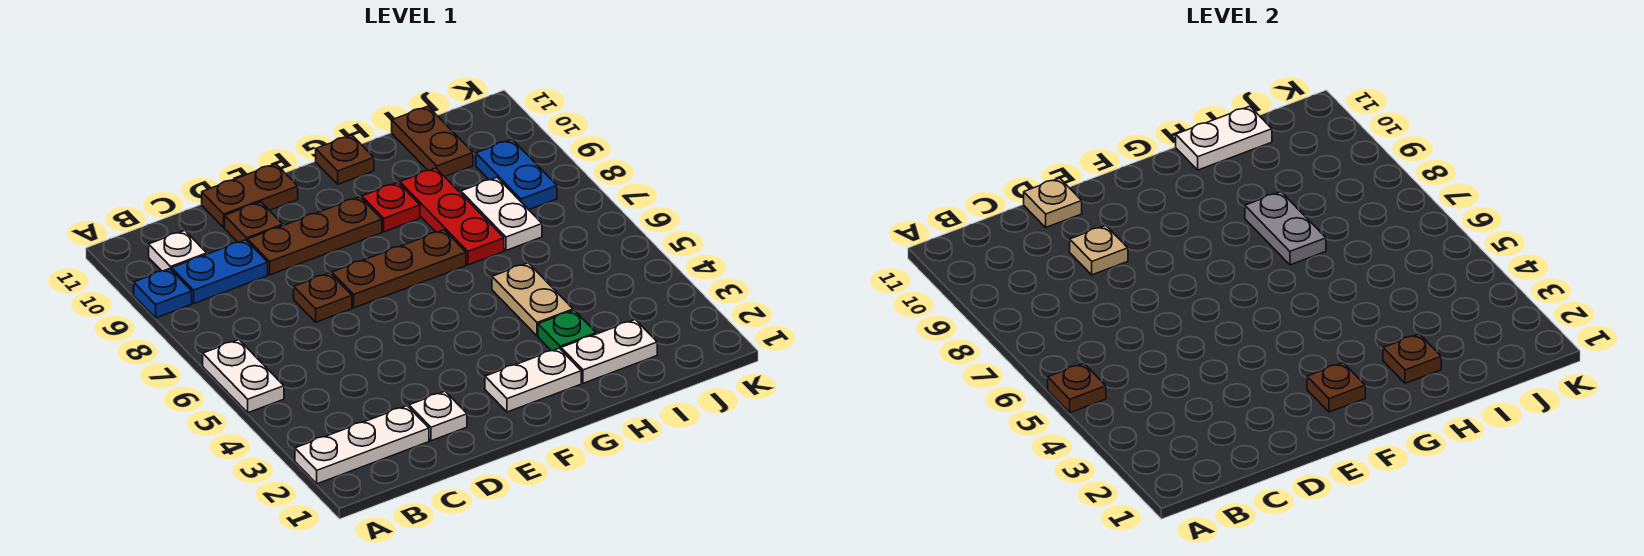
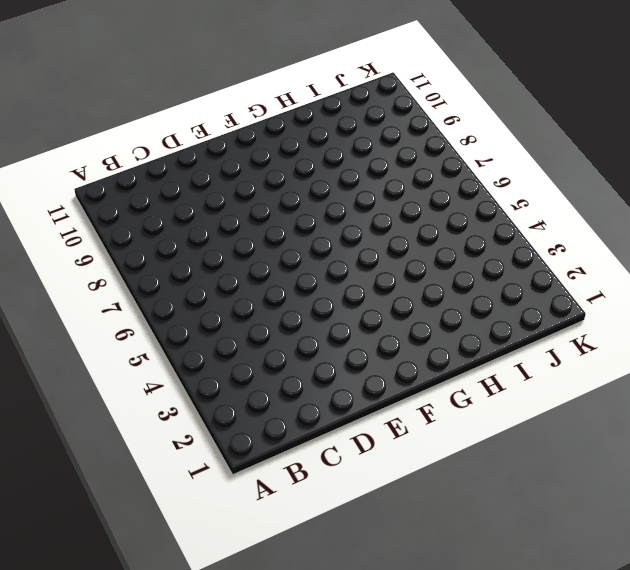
none -> white 1x3 plate [295,406,429,484]
none -> white 1x2 plate [203,340,284,413]
none -> blue 1x1 plate [134,269,192,318]

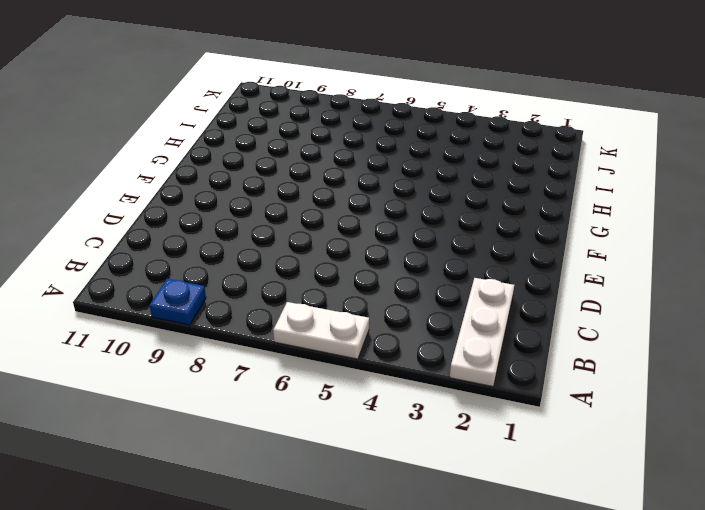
none -> blue 1x2 plate [172,240,268,303]
none -> white 1x1 plate [149,230,207,271]
none -> white 1x1 plate [409,391,467,441]

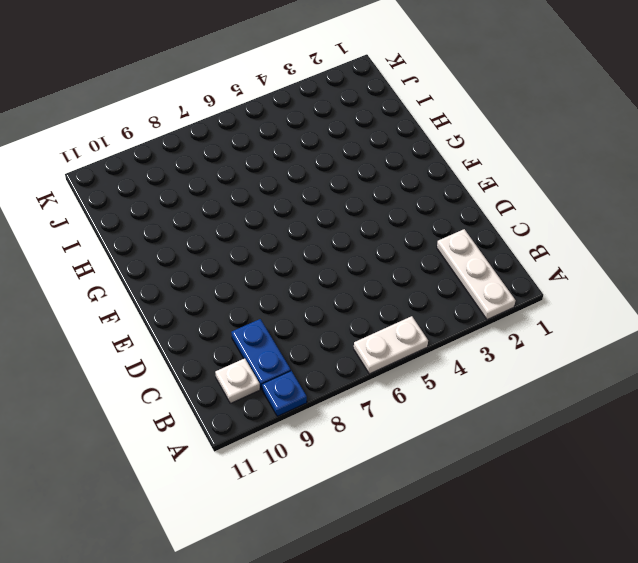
none -> white 1x1 plate [409,391,467,441]
none -> brown 1x1 plate [294,273,352,322]
none -> brown 1x3 plate [248,197,382,275]

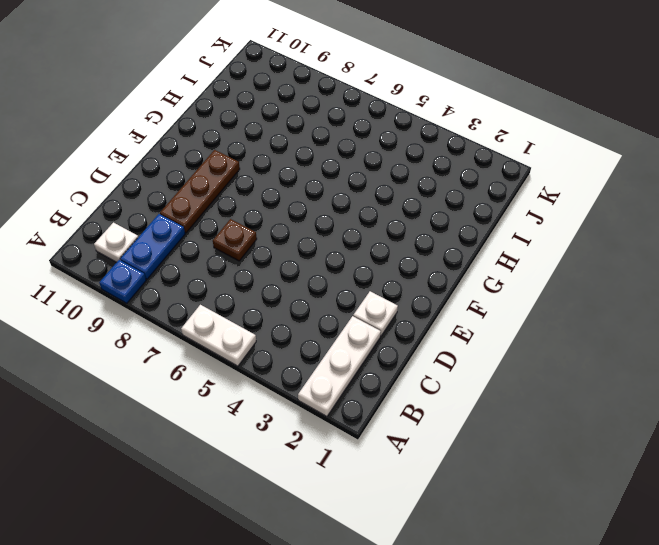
none -> brown 1x1 plate [225,202,283,242]
none -> brown 1x2 plate [202,164,298,227]
none -> brown 1x3 plate [332,230,466,308]

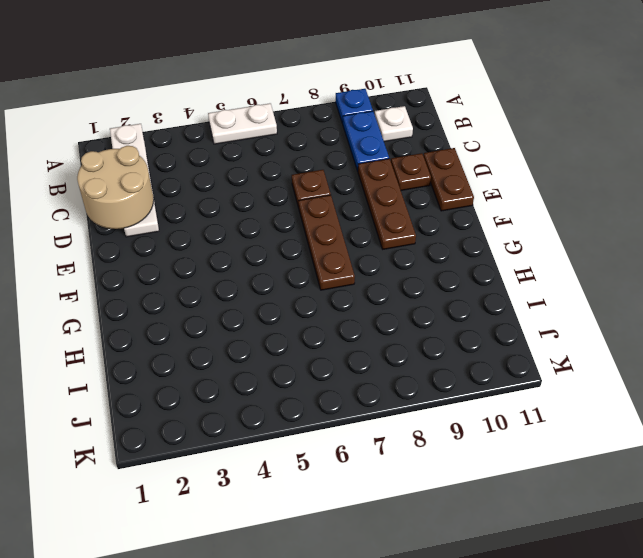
tan 2x2 round brick [77,146,154,229] -> none
none -> white 1x2 plate [485,348,581,412]
none -> red 1x1 plate [362,183,420,232]
none -> brown 1x1 plate [316,135,374,184]

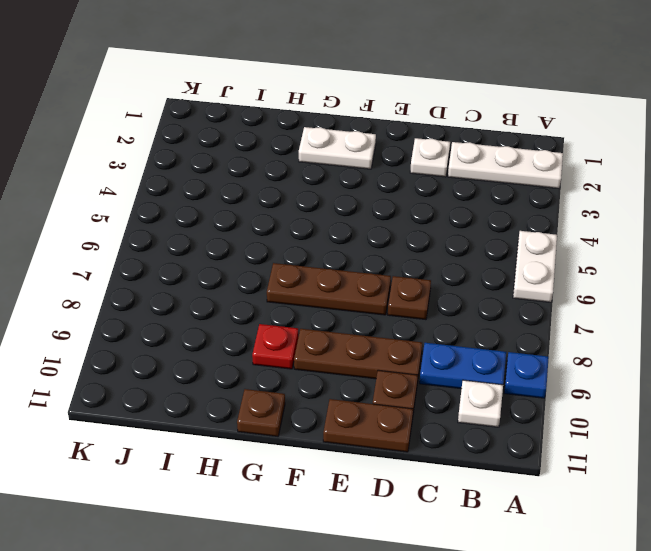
none -> white 1x2 plate [561,320,657,383]
none -> green 1x1 plate [538,310,596,351]
none -> tan 1x2 plate [492,263,573,336]

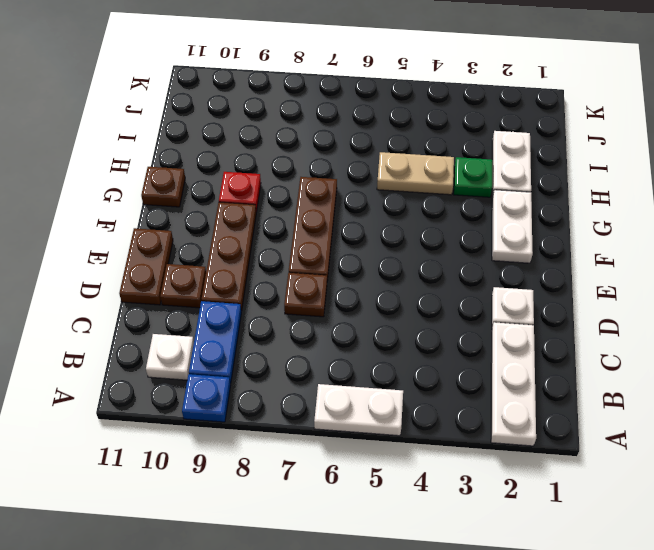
none -> red 1x3 plate [400,168,504,265]
none -> white 1x2 plate [461,178,542,250]
none -> brown 1x2 plate [392,106,473,177]

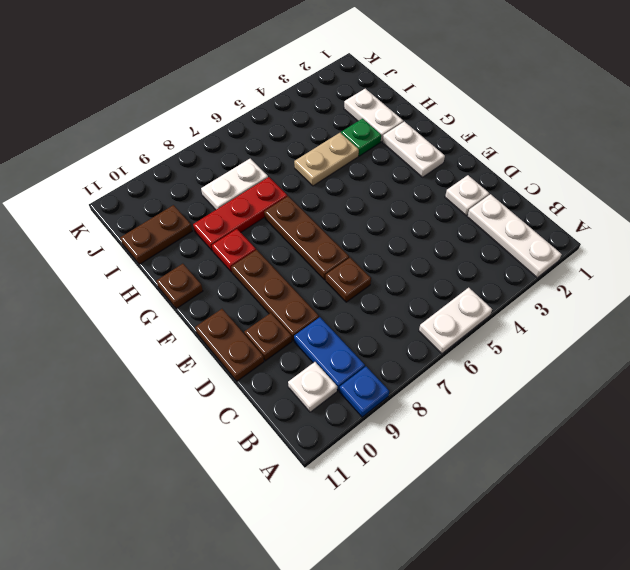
none -> blue 1x2 plate [476,139,557,210]
none -> brown 1x1 plate [1048,363,1106,413]
none -> tan 1x1 plate [1070,226,1128,275]

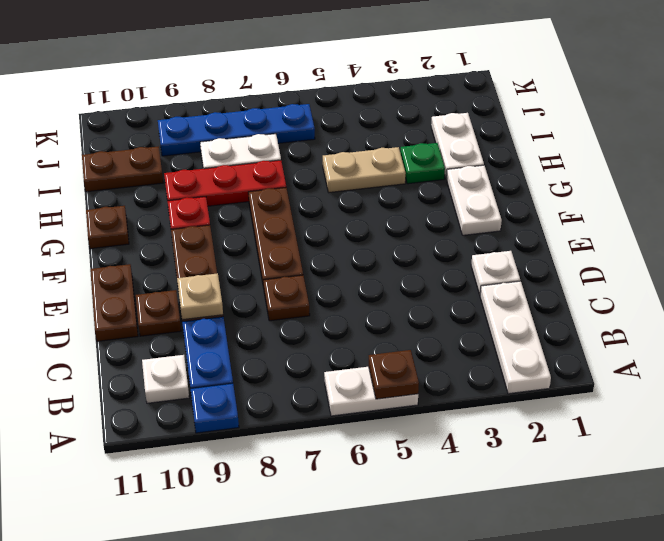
blue 1x4 plate [158,104,315,156] -> blue 1x2 plate [476,139,557,210]
none -> tan 1x1 plate [1024,178,1082,227]
none -> brown 1x1 plate [1307,363,1365,412]
none -> brown 1x1 plate [1383,334,1441,383]

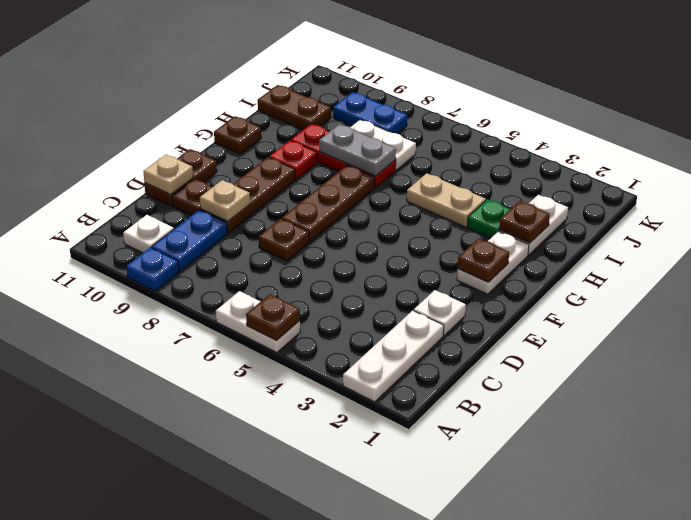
none -> white 1x2 plate [1176,106,1272,170]

